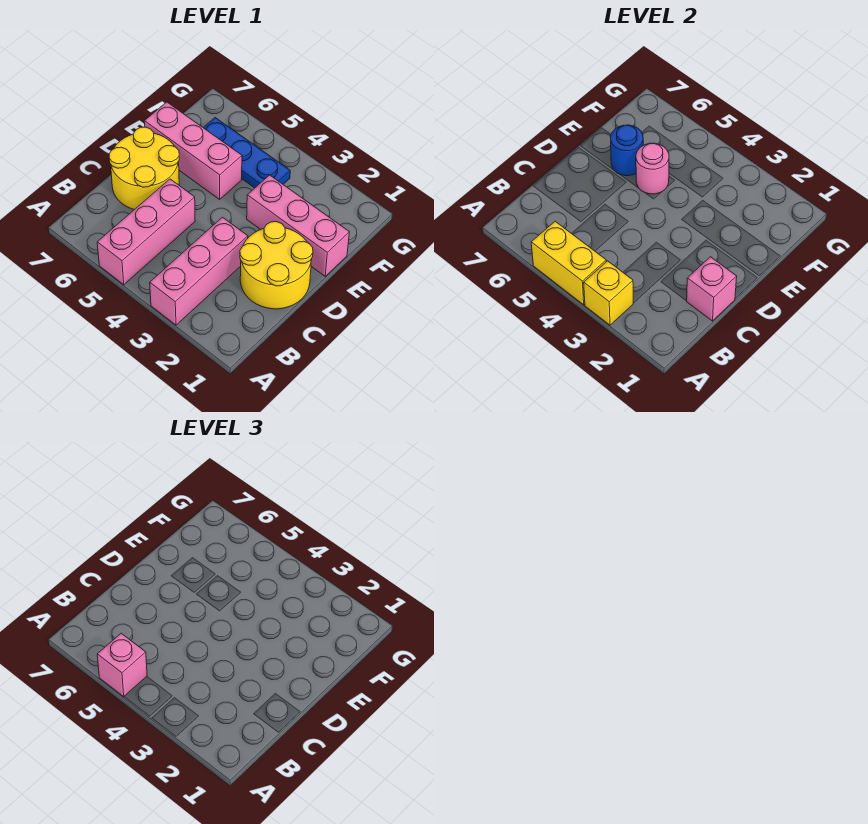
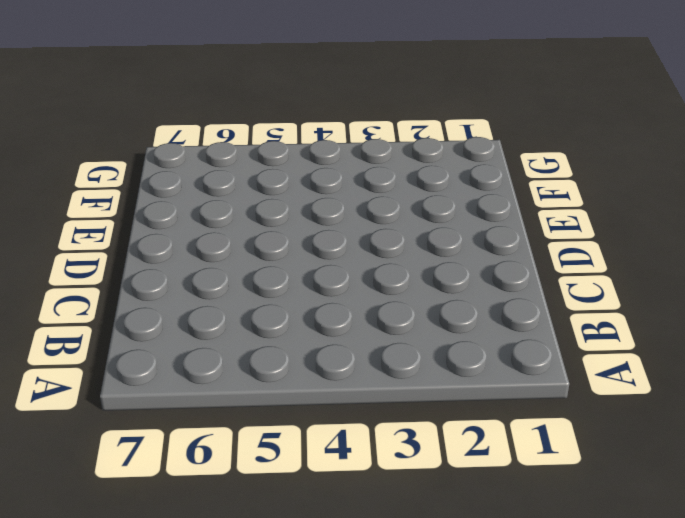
none -> pink 1x3 brick [150,217,248,325]
none -> pink 1x3 brick [97,179,195,285]
none -> yellow 2x2 round brick [240,222,313,309]

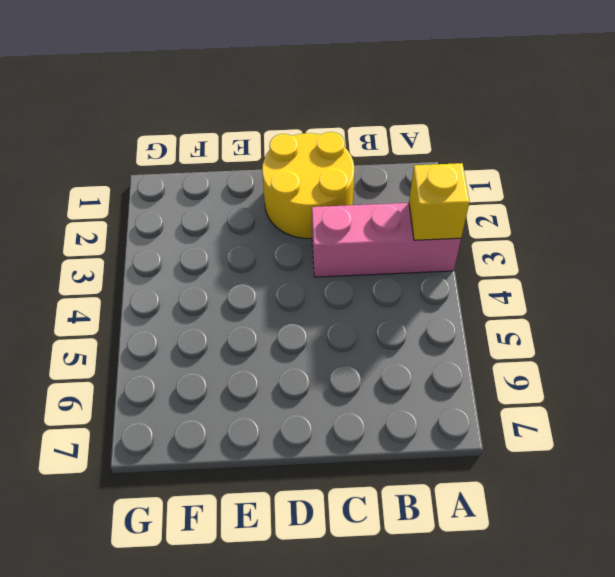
none -> pink 1x3 brick [97,179,195,285]
none -> yellow 2x2 round brick [109,127,179,210]
none -> pink 1x3 brick [247,175,349,276]

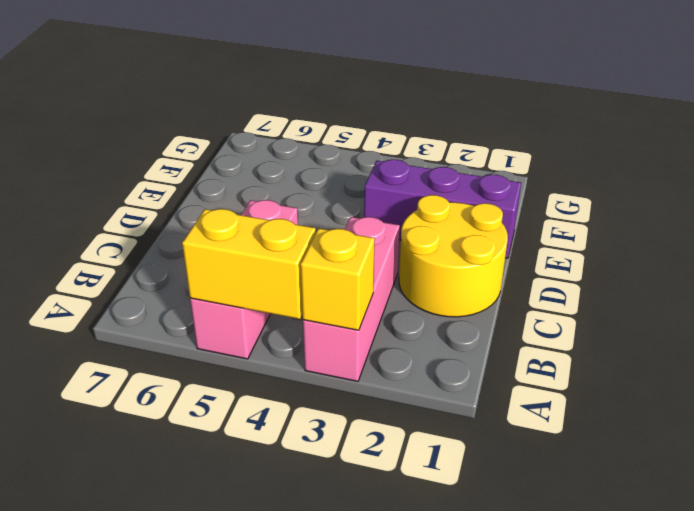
purple 1x3 brick [364,159,521,258] -> pink 1x3 brick [247,175,349,276]
none -> yellow 2x2 round brick [109,127,179,210]
none -> pink 1x3 brick [144,102,242,199]
none -> blue 1x3 plate [203,118,290,188]

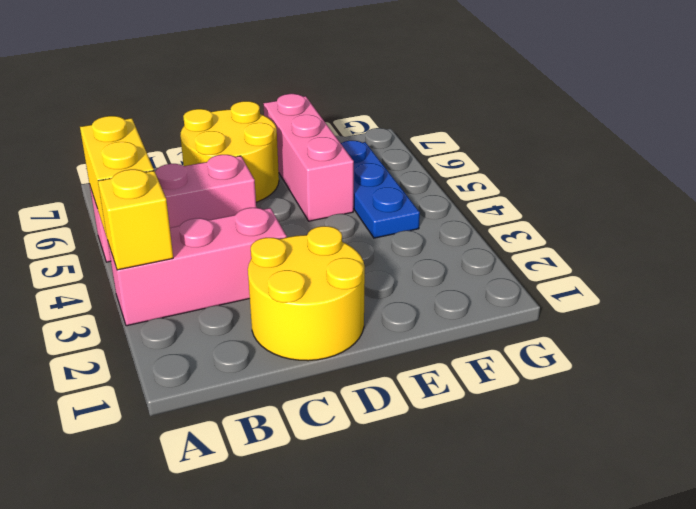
none -> pink 1x3 brick [247,175,349,276]
none -> pink 1x1 brick [687,257,737,321]
none -> pink 1x1 round brick [636,143,669,194]

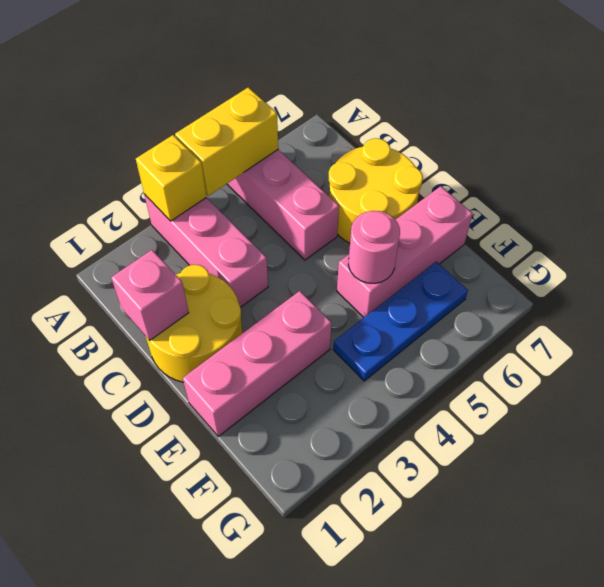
none -> blue 1x1 round brick [610,125,643,176]
none -> pink 1x1 brick [97,633,147,697]

